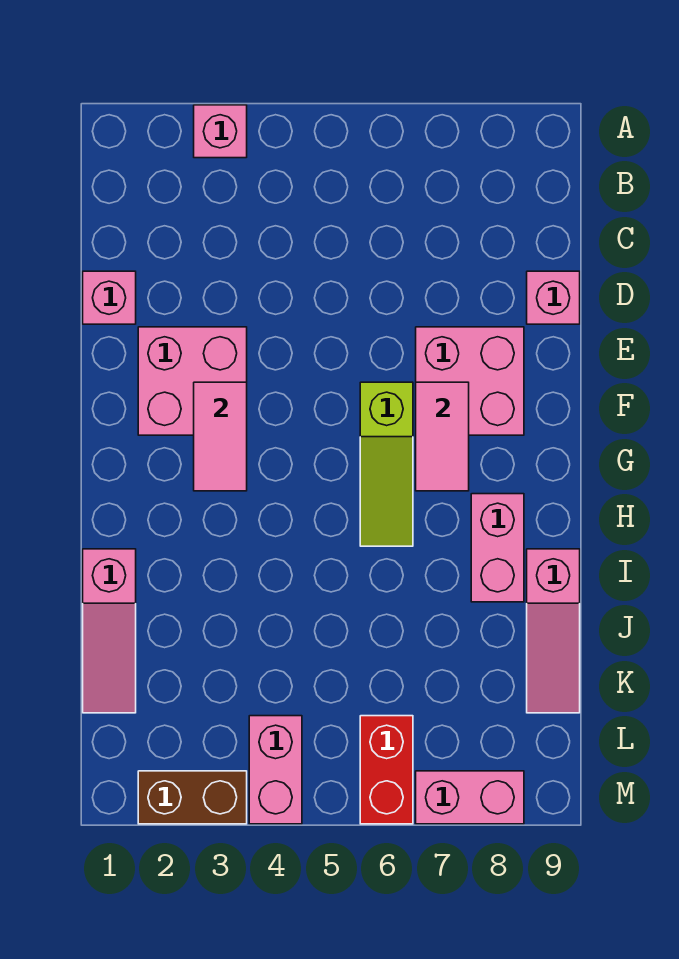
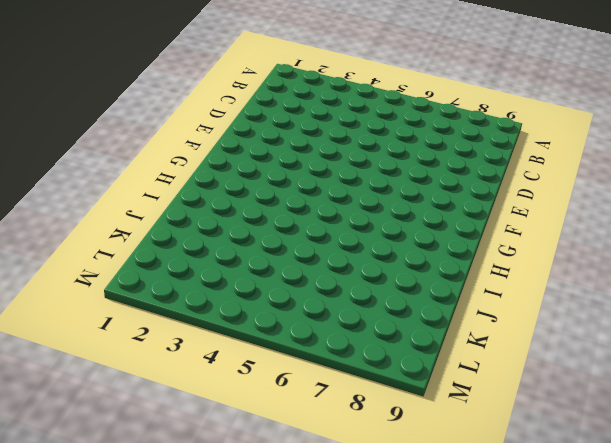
none -> pink 1x1 brick [194,105,247,158]
none -> pink 1x1 brick [83,271,136,324]
none -> pink 1x1 brick [527,271,580,324]

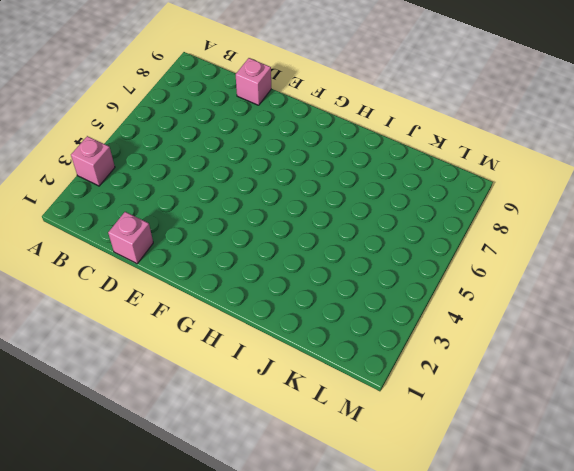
none -> pink 2x2 brick [138,327,247,435]
none -> pink 2x2 brick [416,327,524,435]
none -> lime 1x3 slope [360,382,413,546]

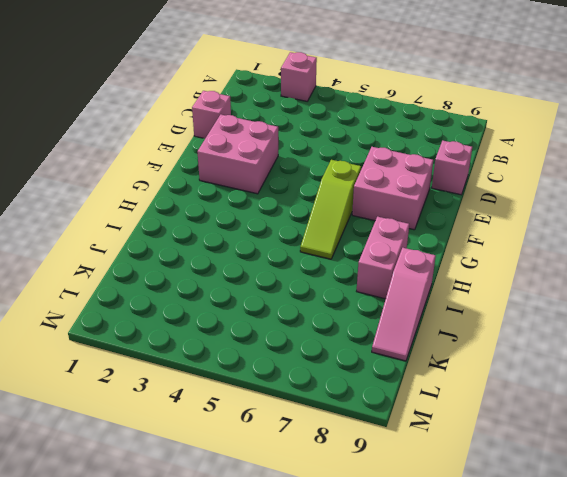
none -> pink 1x3 slope [83,549,136,713]
none -> pink 1x2 brick [249,716,302,824]
none -> red 1x2 brick [360,716,413,824]

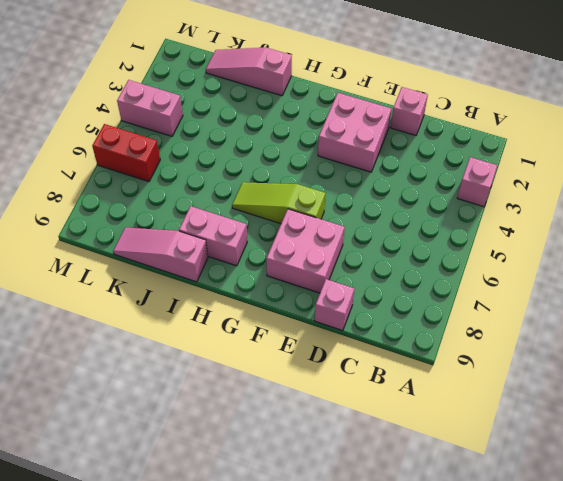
none -> brown 1x2 brick [138,771,247,824]
none -> pink 1x2 brick [416,771,524,824]
none -> pink 1x2 tile [194,382,247,491]

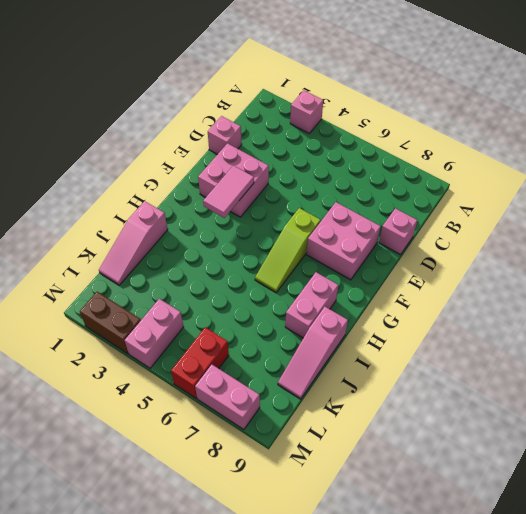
none -> pink 1x2 tile [416,382,469,491]

